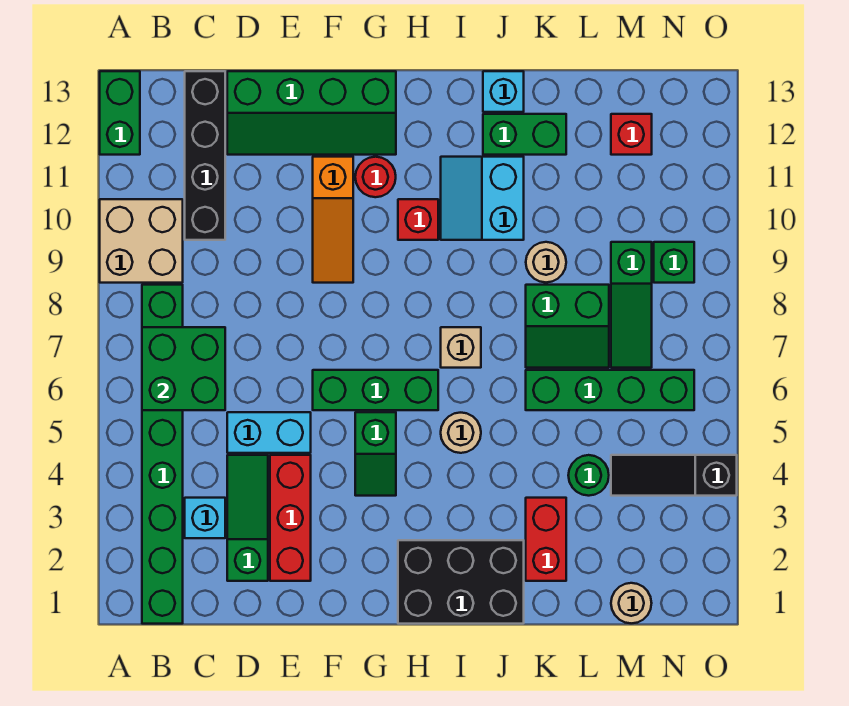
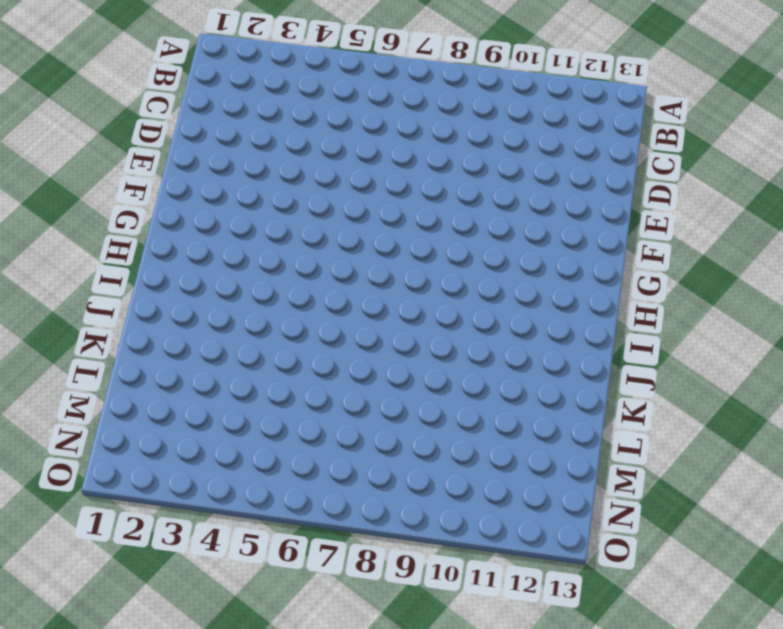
none -> tan 2x2 brick [100,199,183,283]
none -> green 1x2 brick [100,71,140,155]
none -> green 1x8 brick [142,285,183,624]
none -> cyan 1x1 brick [185,498,225,538]

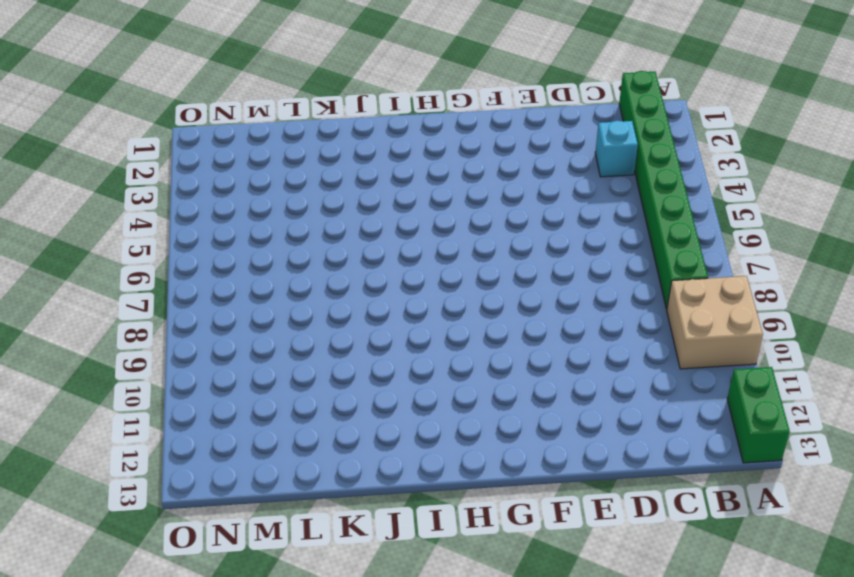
none -> black 1x4 brick [185,71,225,240]
none -> green 1x3 slope [227,455,268,581]
none -> cyan 1x2 brick [227,412,311,453]
none -> green 2x4 slope [227,71,396,155]

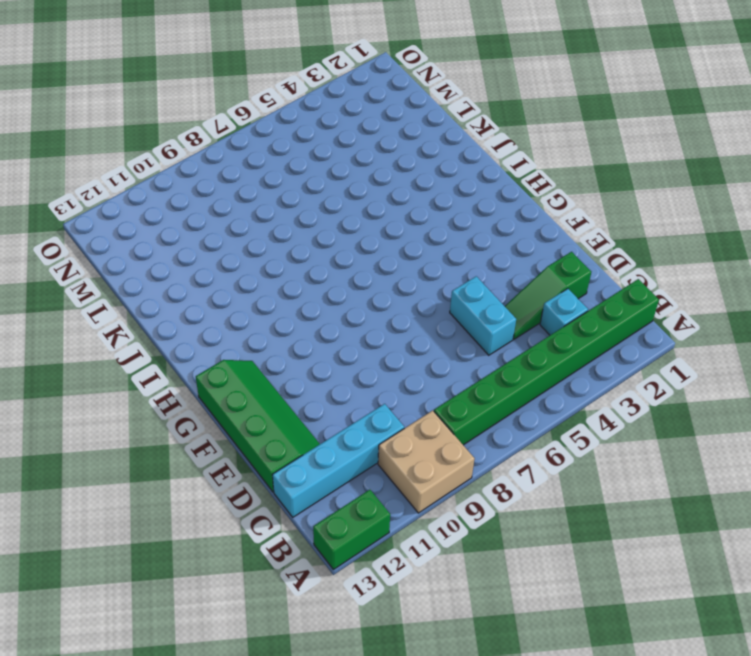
cyan 1x4 brick [272,404,404,517] -> black 1x4 brick [185,71,225,240]
none -> red 1x3 brick [270,455,311,581]
none -> green 1x3 brick [313,370,438,410]
none -> orange 1x3 slope [313,157,353,283]
none -> green 1x2 slope [355,412,396,496]

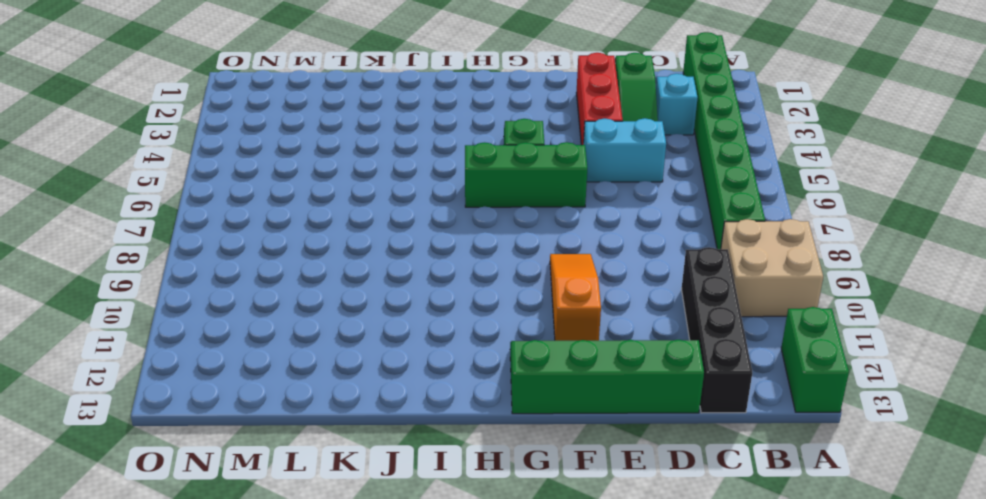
none -> red 1x1 round brick [355,157,396,197]
none -> black 2x3 brick [398,540,524,624]
none -> red 1x1 brick [398,199,438,240]
none -> tan 1x1 round brick [441,413,481,453]

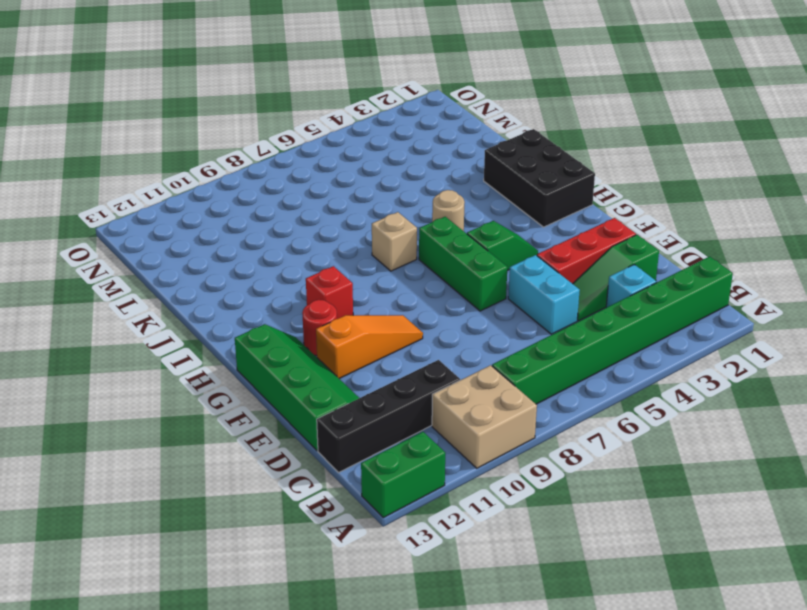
none -> cyan 2x2 slope [441,157,524,240]
none -> green 1x2 brick [483,114,566,155]
none -> cyan 1x1 brick [483,71,524,112]
none -> red 1x2 brick [526,498,566,581]

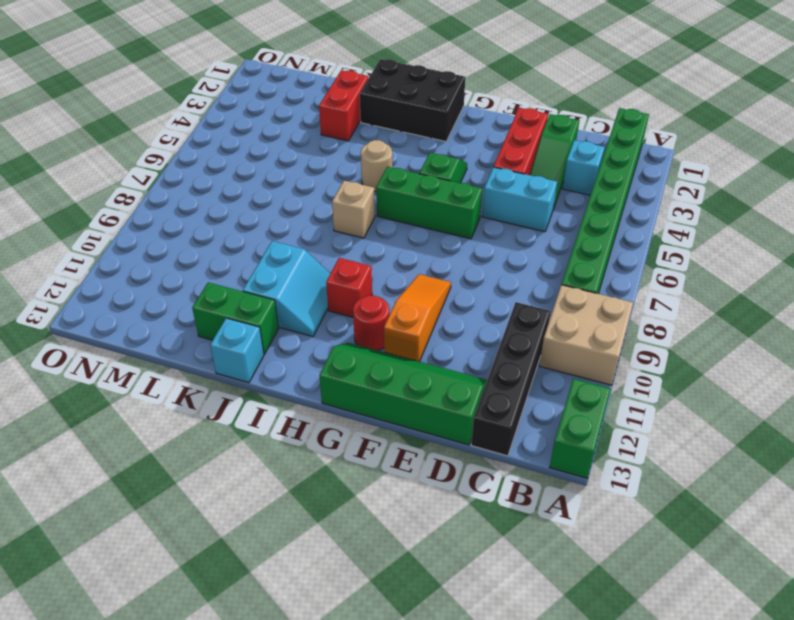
none -> green 1x4 brick [526,370,694,410]
none -> green 2x2 slope [526,285,609,368]
none -> tan 1x1 round brick [526,242,566,282]
none -> green 1x1 round brick [568,455,609,496]

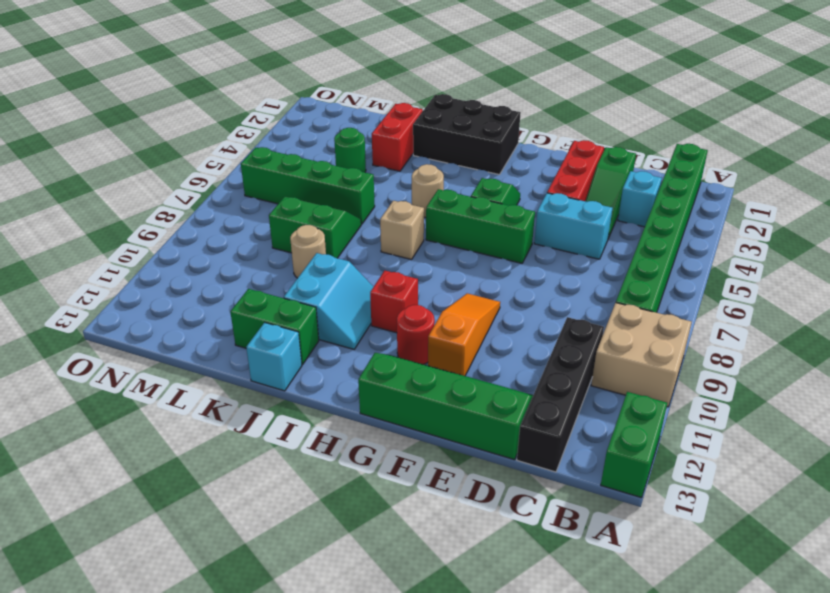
none -> tan 1x1 round brick [611,583,652,623]
none -> black 1x3 slope [611,455,737,496]
none -> green 1x3 slope [611,242,652,368]
none -> red 1x1 brick [611,114,652,155]

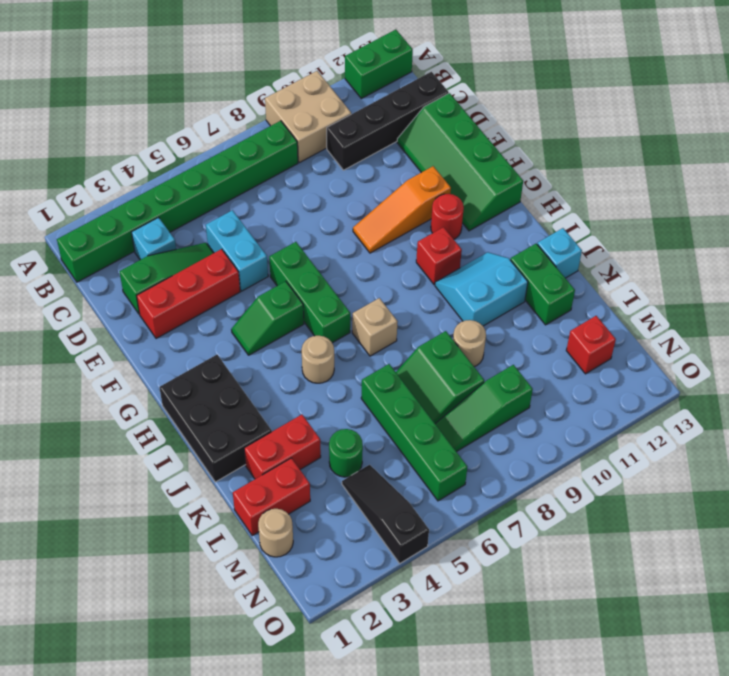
red 1x2 brick [233,458,310,535] -> none
none -> green 1x1 brick [654,242,694,283]
none -> green 2x2 brick [142,327,225,410]

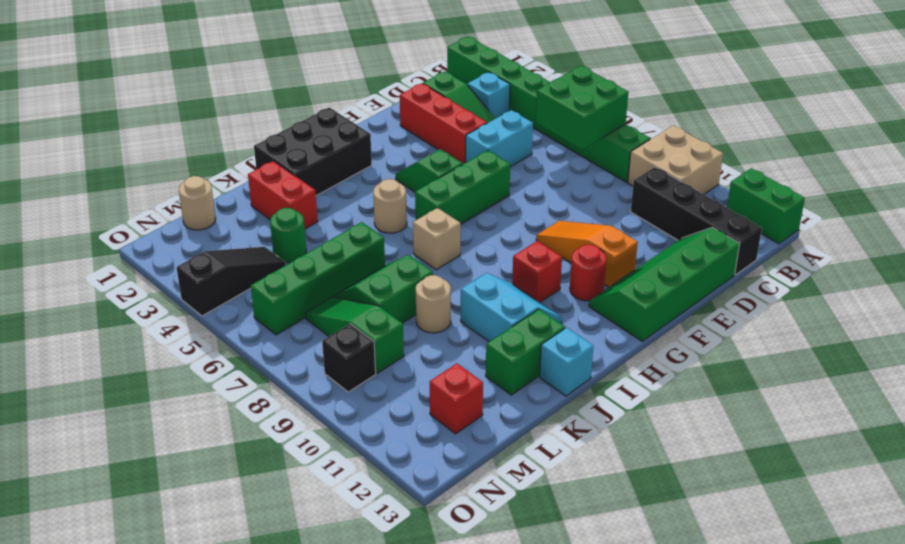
black 1x1 brick [322,324,376,392] -> green 1x1 brick [654,242,694,283]

